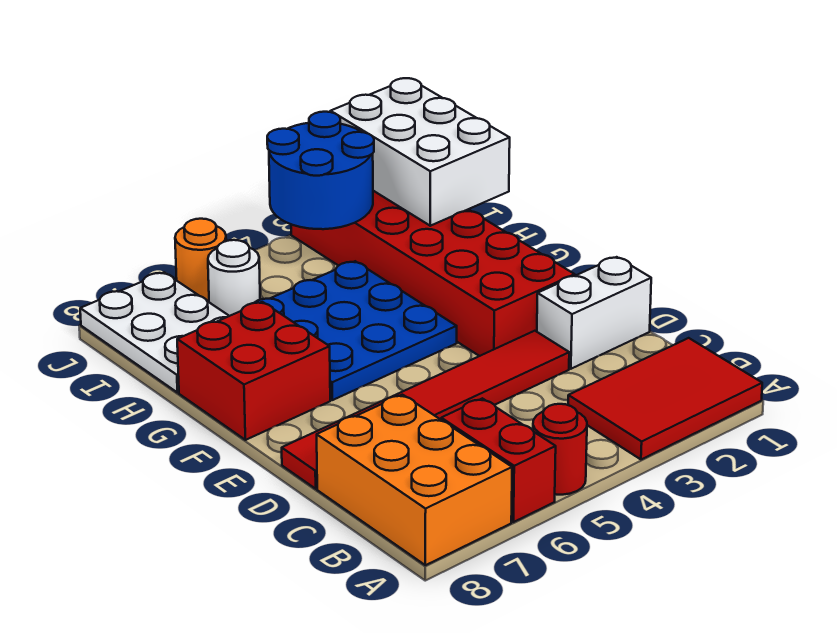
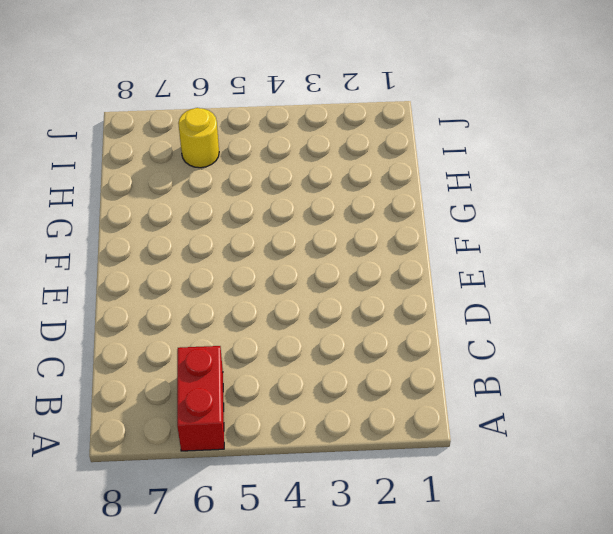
yellow 1x1 round brick [178,108,219,168] -> white 1x1 round brick [208,240,260,316]
none -> red 2x3 tile [568,338,762,459]
none -> red 1x1 round brick [533,404,587,495]
none -> orange 2x3 brick [317,395,512,565]

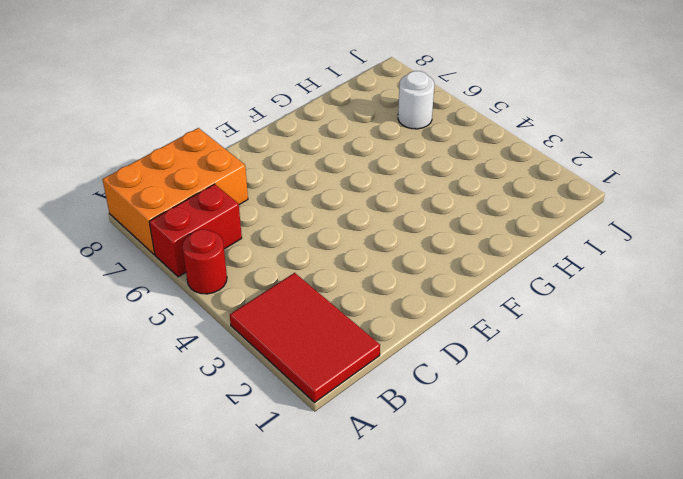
none -> white 1x2 brick [537,257,651,369]
none -> red 1x6 tile [282,331,569,489]
none -> red 2x6 brick [291,191,575,356]

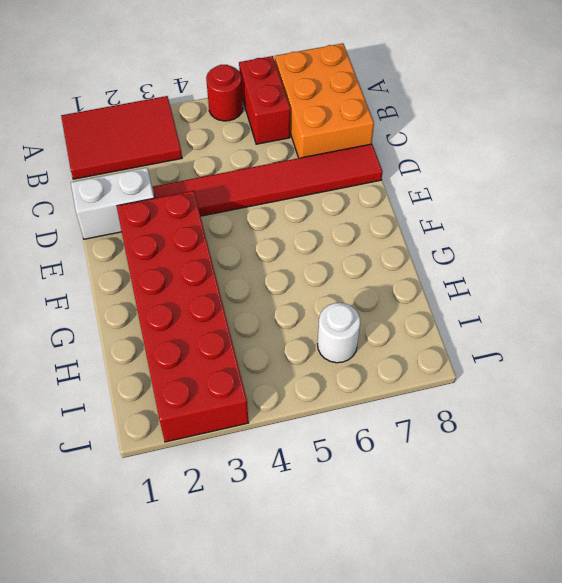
none -> blue 3x3 plate [254,261,457,400]
none -> red 2x2 brick [177,302,330,440]
none -> white 2x3 plate [80,272,229,393]

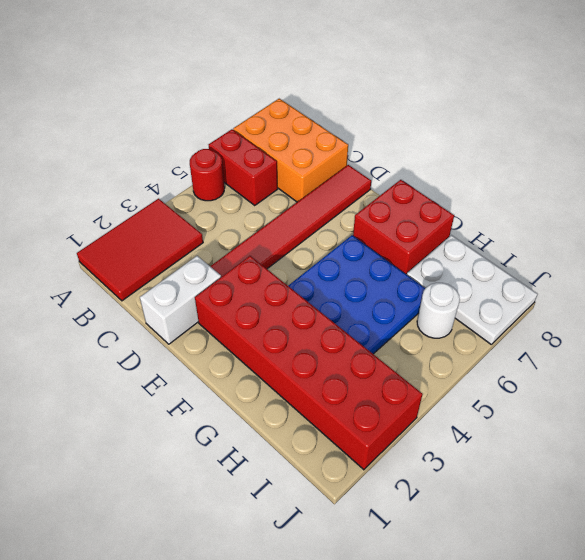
none -> orange 1x1 round brick [175,219,226,302]
none -> white 2x3 brick [330,78,510,226]
none -> blue 2x2 round brick [267,112,374,229]

